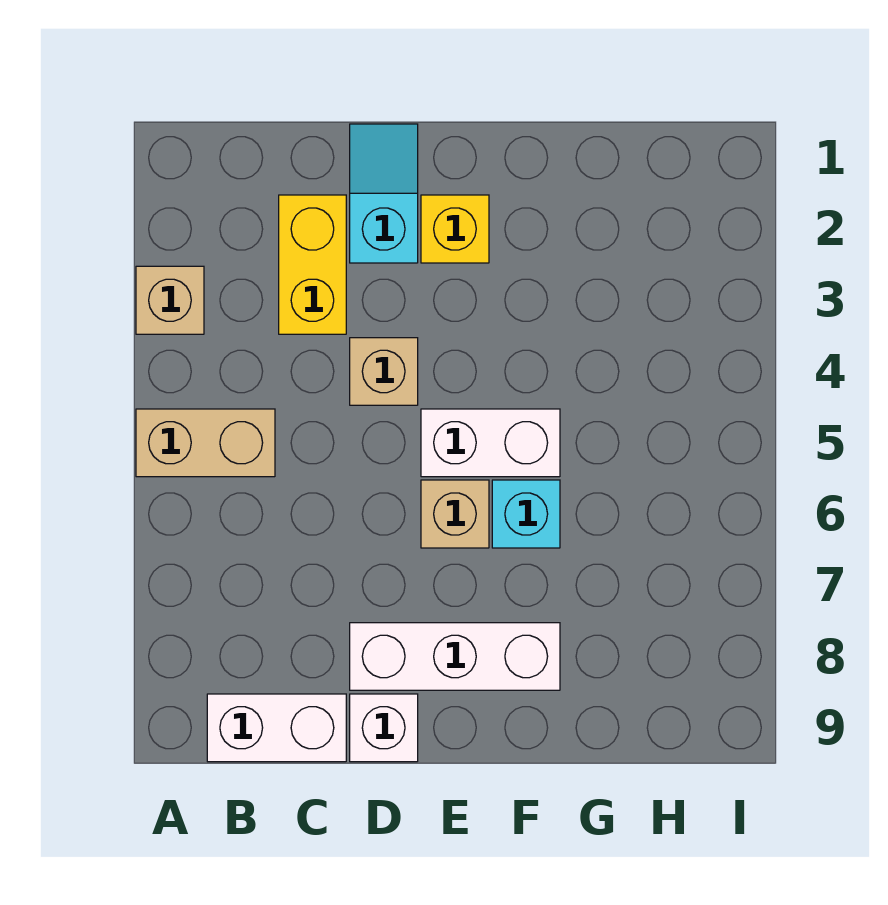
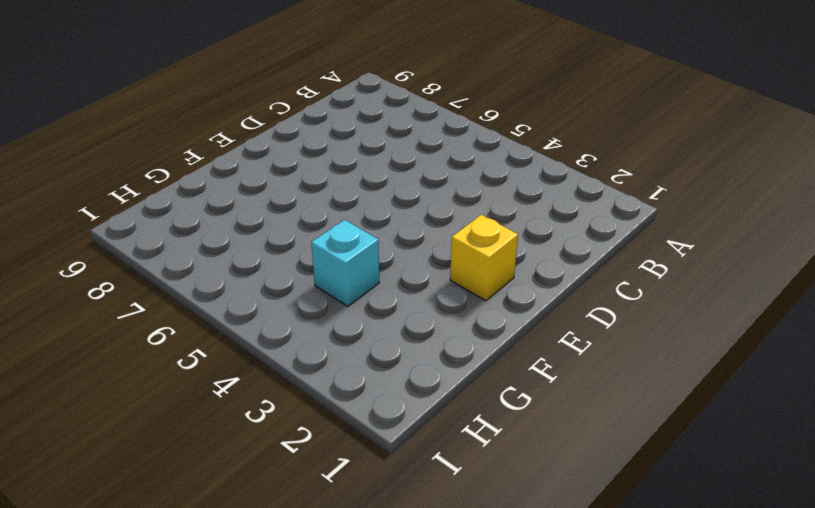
cyan 1x1 brick [311,220,379,306] -> cyan 1x1 brick moved to [492,480,560,548]
none -> tan 1x1 brick [136,266,204,334]
none -> tan 1x2 brick [136,409,275,477]
none -> white 1x2 brick [207,694,346,762]

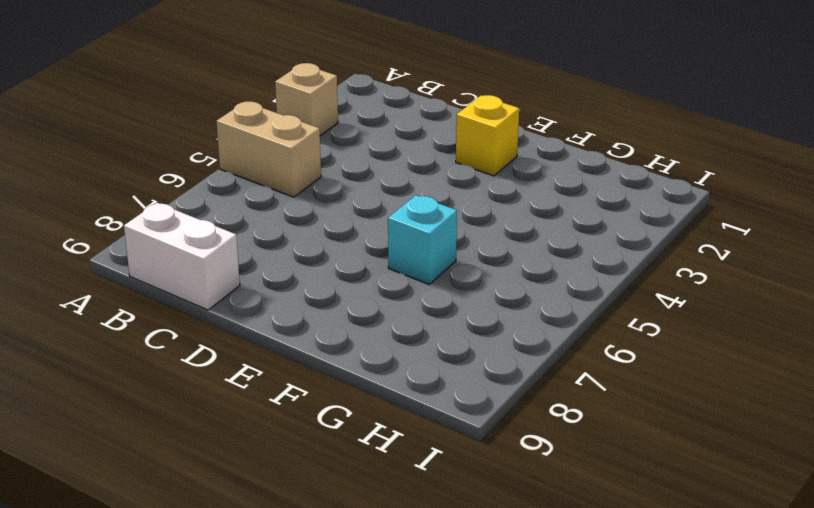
none -> yellow 1x2 brick [279,195,346,334]
none -> cyan 1x2 slope [350,124,418,263]
none -> tan 1x1 brick [350,338,418,405]

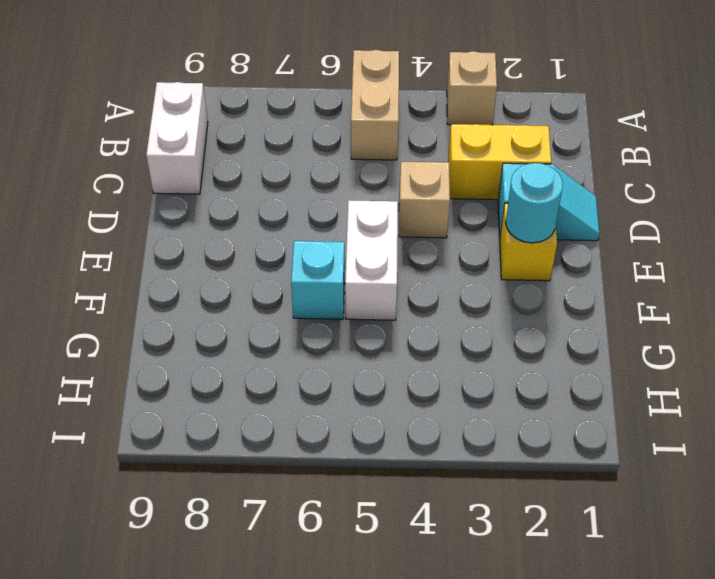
cyan 1x1 round brick [506,163,563,243] -> none
none -> white 1x3 brick [350,623,560,690]
none -> white 1x1 brick [350,694,418,762]
none -> tan 1x1 brick [421,480,489,548]

